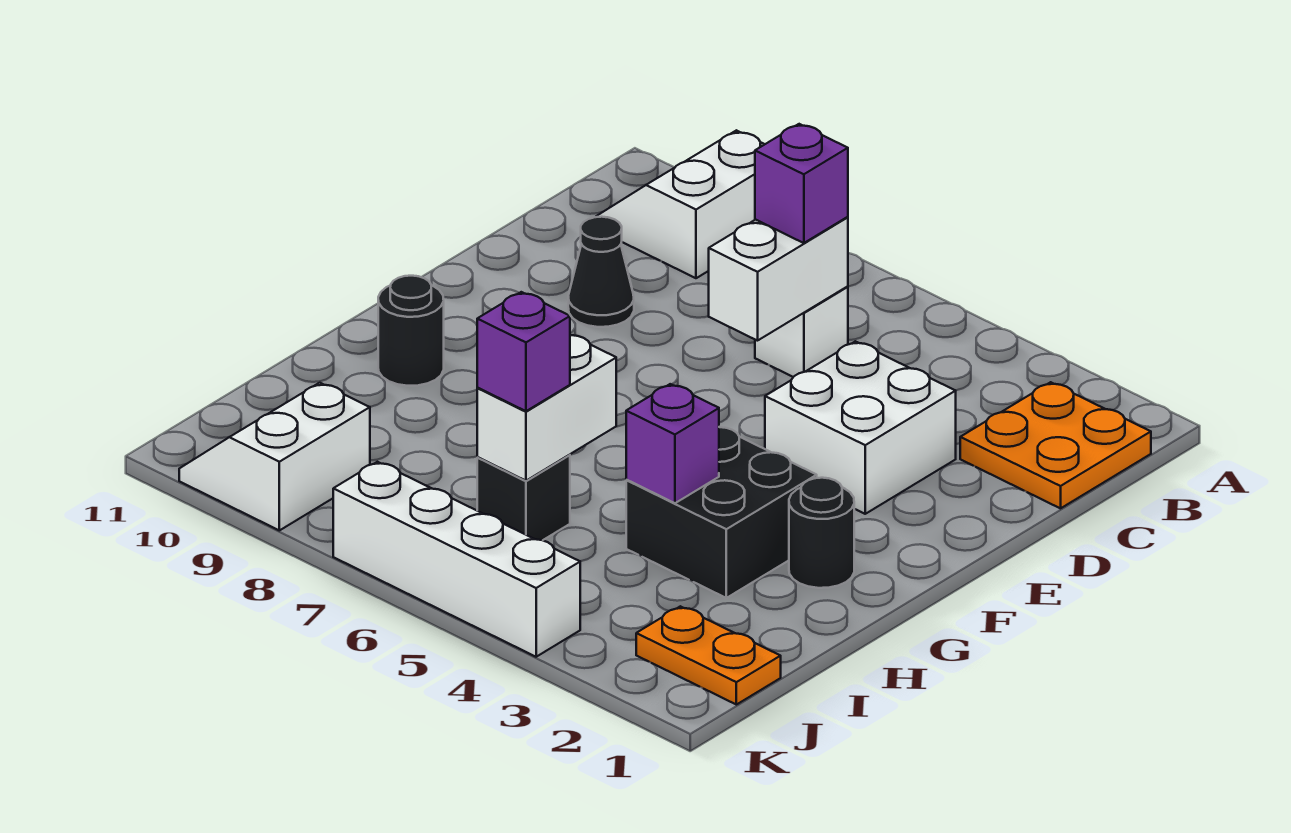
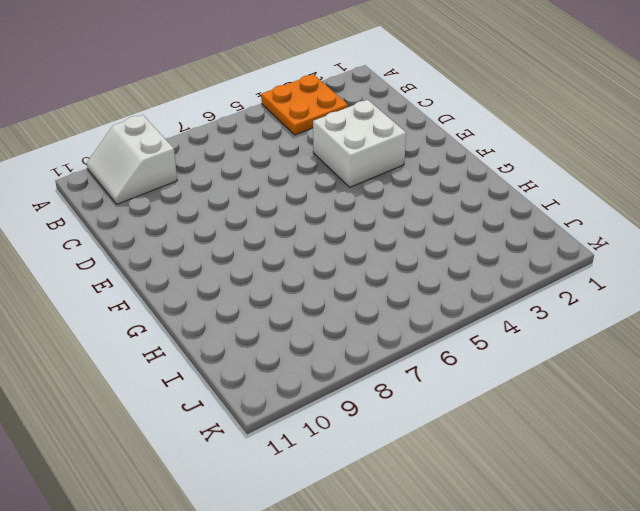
orange 2x2 plate [261,75,348,135] -> orange 2x2 plate moved to [960,382,1151,508]
none -> white 1x1 brick [755,287,848,377]
none -> black 1x1 cone [568,217,634,327]
none -> black 1x1 round brick [789,478,854,588]

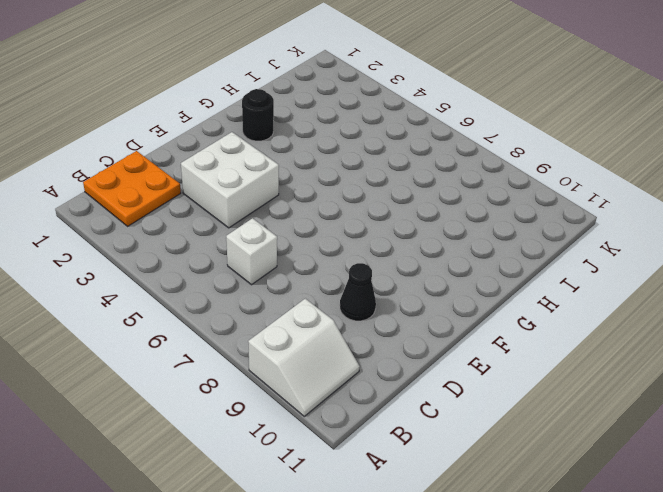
none -> black 2x2 brick [626,427,817,598]
none -> black 1x1 round brick [378,276,444,386]
none -> black 1x1 brick [477,455,570,540]

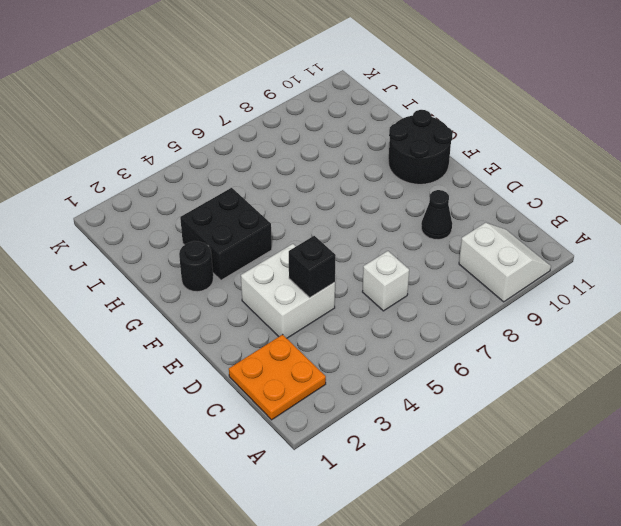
black 1x1 brick [289,236,336,297] -> black 1x1 brick moved to [477,455,570,540]
black 2x2 round brick [388,110,453,184] -> black 1x1 round brick [378,276,444,386]
none -> orange 1x2 plate [636,606,781,705]
none -> white 2x2 slope [179,383,370,530]
none -> white 1x4 brick [333,462,580,657]

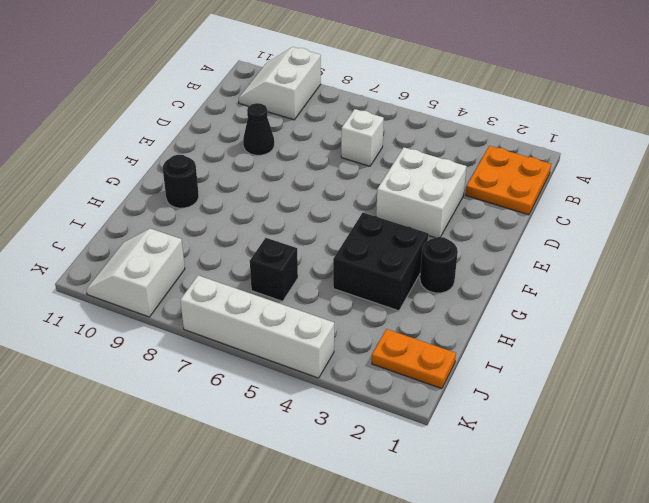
none -> white 1x2 brick [709,217,848,341]
none -> purple 1x1 brick [626,384,719,503]
none -> white 1x2 brick [477,335,616,481]

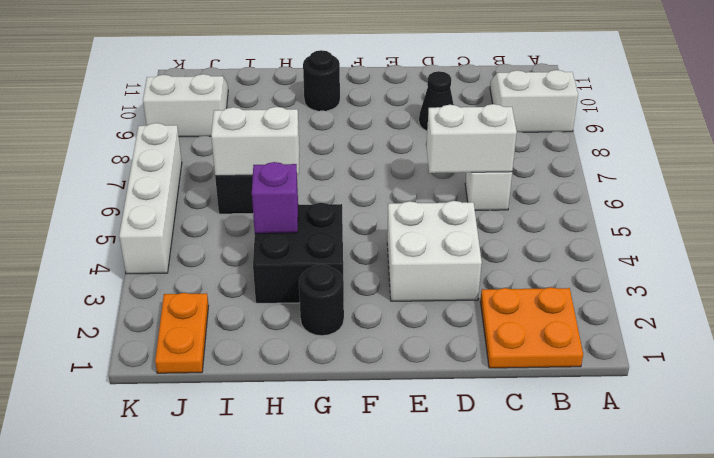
none -> purple 1x1 brick [755,124,848,243]
none -> purple 1x1 brick [477,292,570,411]

